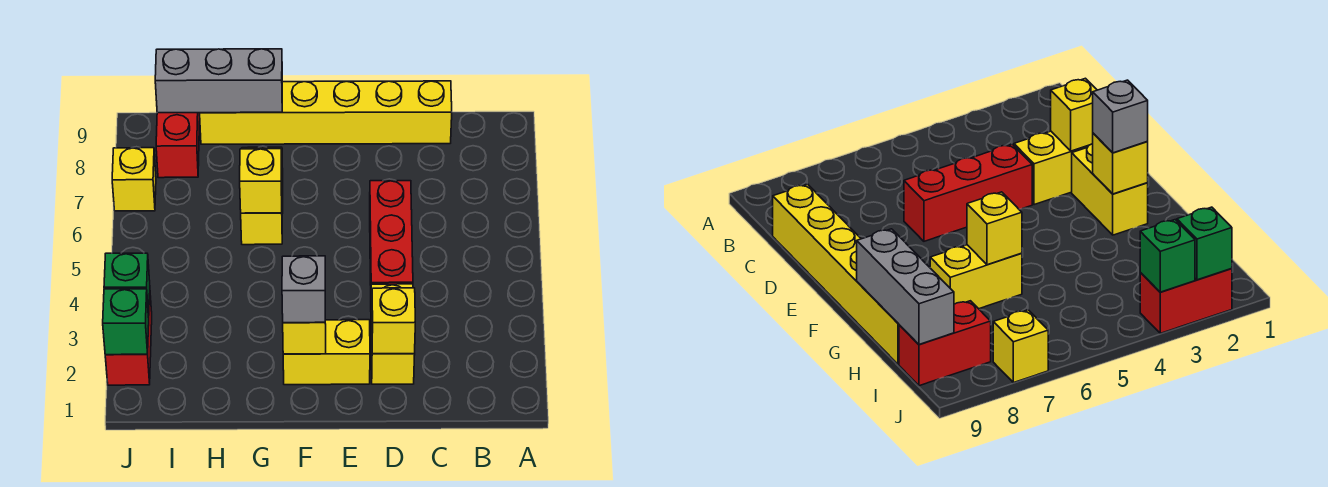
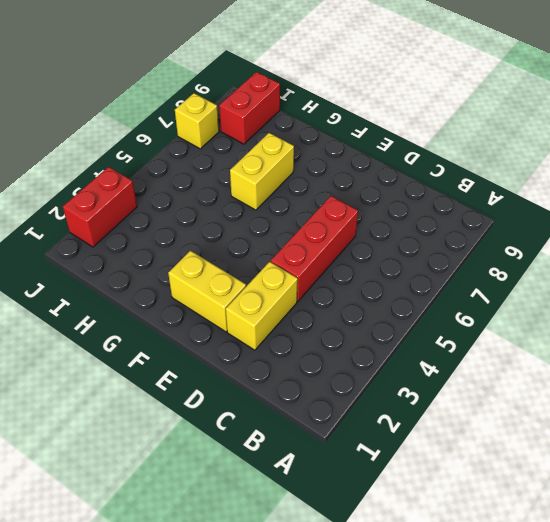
none -> yellow 1x6 brick [200,81,452,144]
none -> yellow 1x1 brick [372,288,415,354]
none -> yellow 1x1 brick [283,322,326,354]

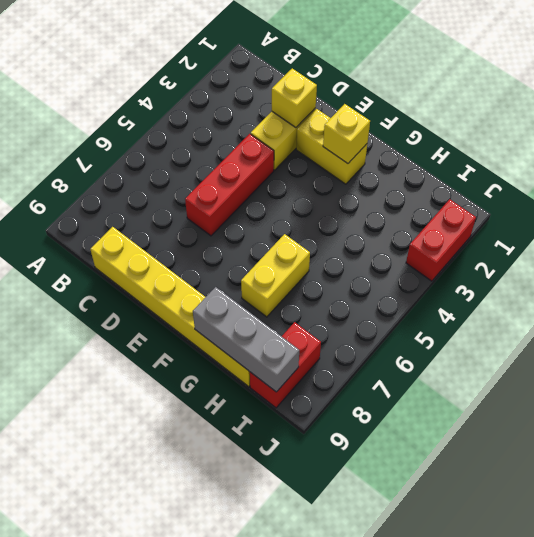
none -> yellow 1x1 brick [112,148,156,211]
none -> yellow 1x1 brick [240,149,282,213]
none -> green 1x1 brick [103,289,149,355]

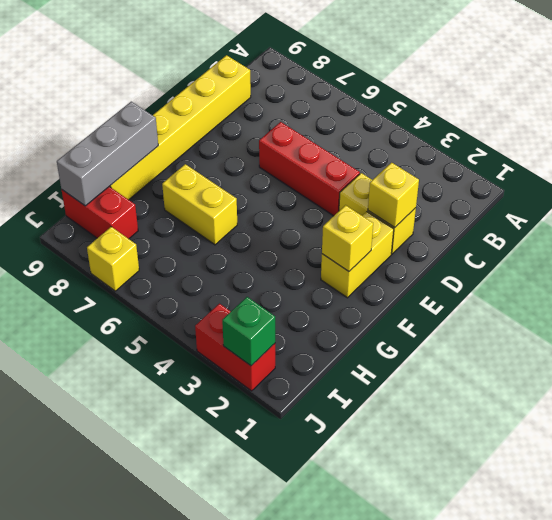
none -> yellow 1x1 brick [240,149,282,213]
none -> green 1x1 brick [104,253,150,317]
none -> grey 1x1 brick [282,256,325,323]

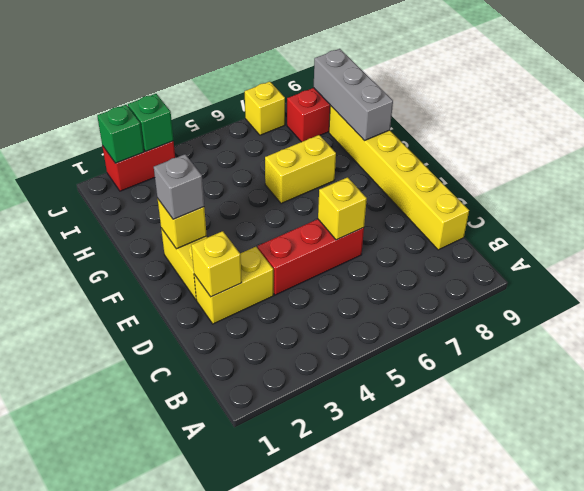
yellow 1x1 brick [318,177,367,240] -> yellow 1x1 brick moved to [240,149,282,213]

